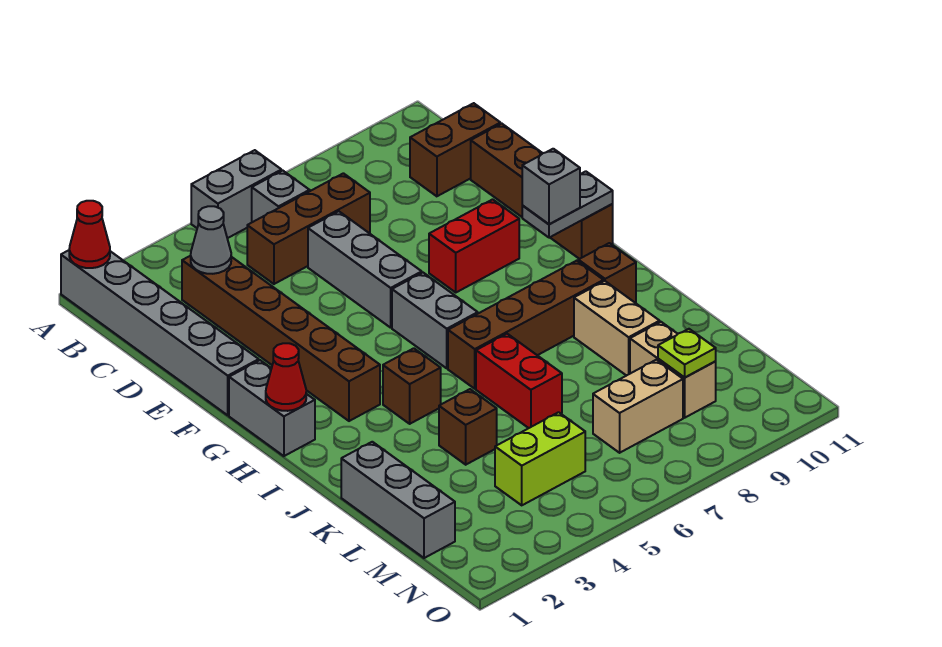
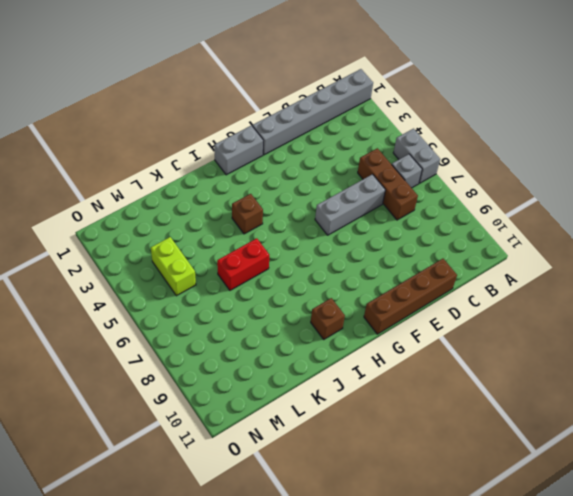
none -> brown 1x6 brick [182,256,380,421]
none -> brown 1x2 brick [410,103,500,196]
none -> red 1x2 brick [429,199,519,292]

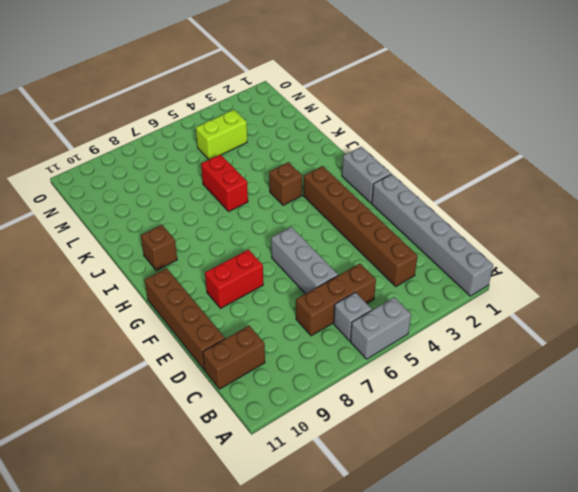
none -> grey 1x2 brick [392,273,478,368]
none -> brown 1x4 brick [448,261,604,389]
none -> tan 1x2 brick [574,281,660,376]

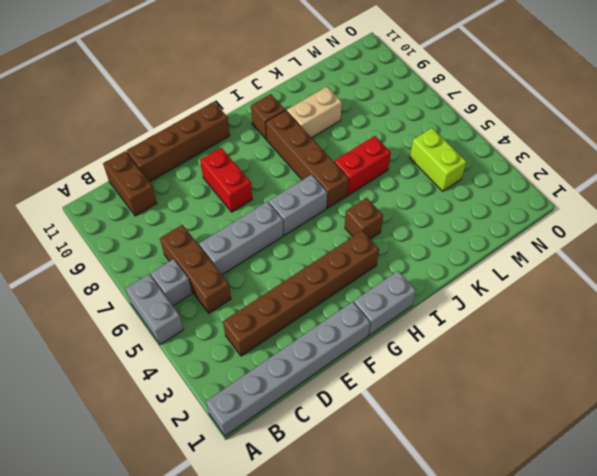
none -> grey 1x3 brick [341,442,455,558]
none -> brown 1x1 brick [439,389,497,465]
none -> tan 1x2 brick [630,322,716,418]

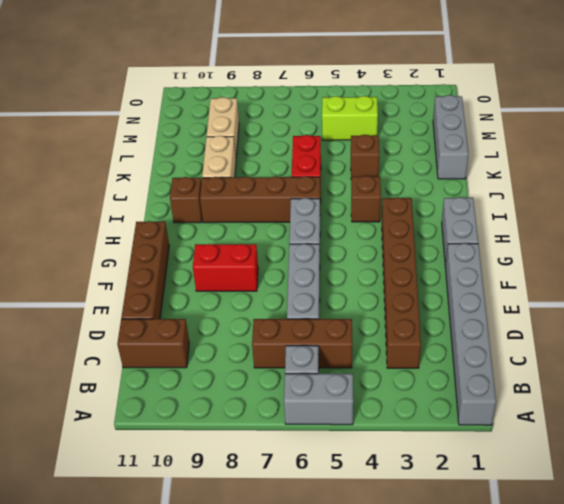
none -> tan 1x2 brick [593,360,683,453]
none -> red 1x1 cone [69,201,110,268]
none -> grey 1x1 cone [191,206,231,274]

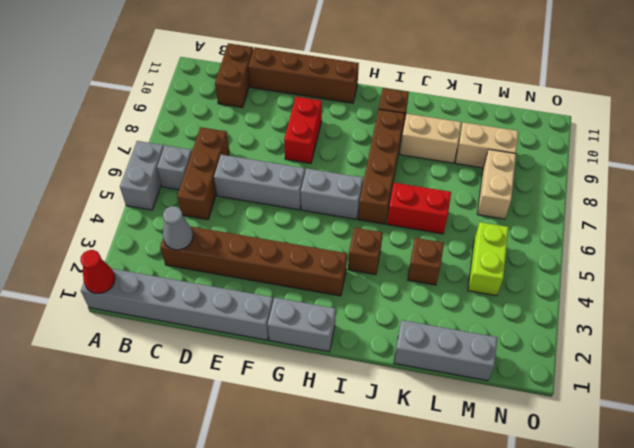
none -> grey 1x2 plate [522,171,613,238]
none -> red 1x1 cone [266,343,306,411]
none -> lime 1x1 plate [658,329,716,378]

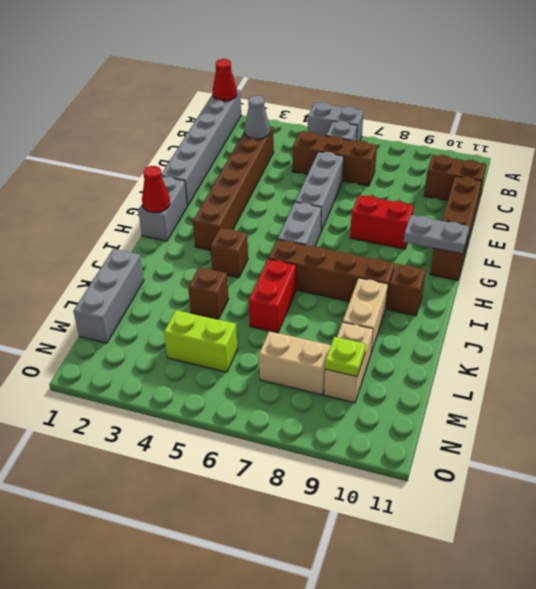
none -> grey 1x1 brick [522,149,580,224]

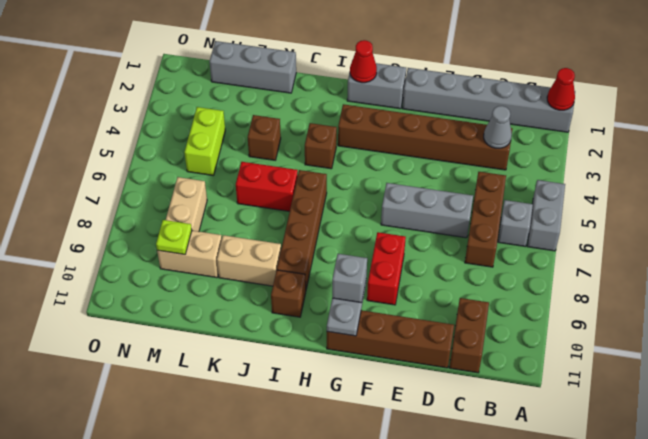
none -> grey 1x2 brick [392,273,478,368]

